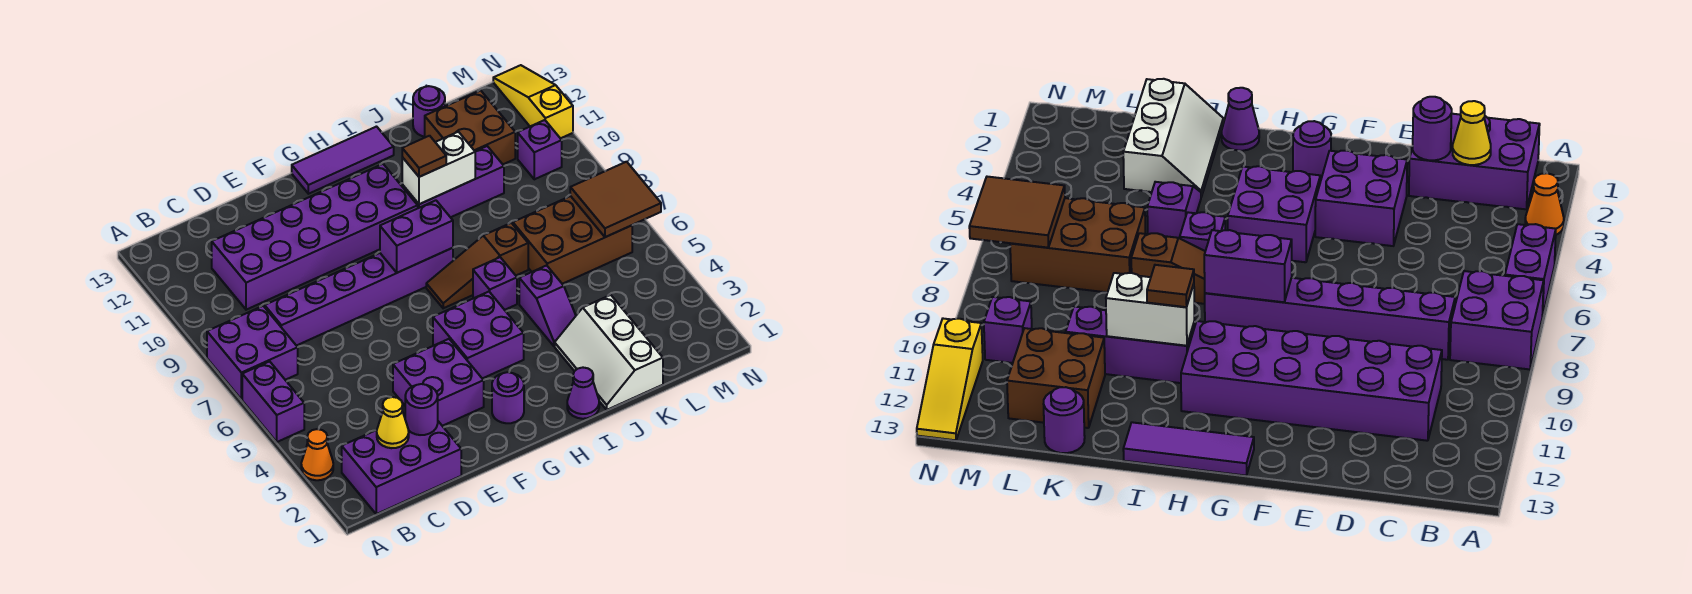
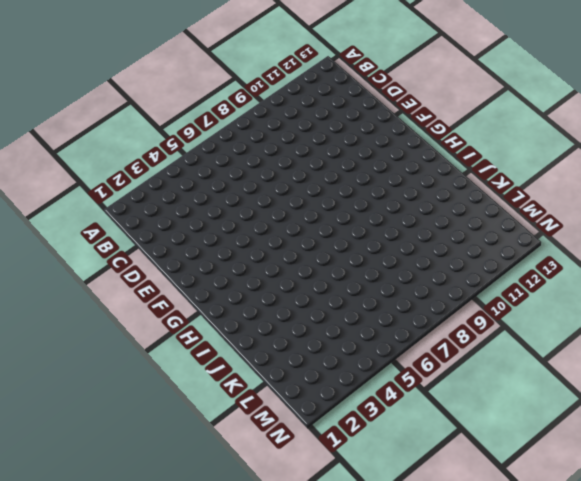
none -> orange 1x1 cone [301,429,333,480]
none -> purple 1x2 brick [242,361,304,442]
none -> purple 2x2 brick [207,306,298,400]

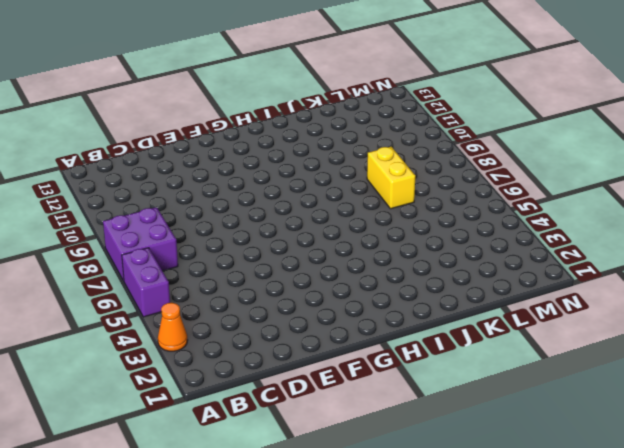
yellow 1x2 brick [367,147,415,209] -> brown 2x3 brick [513,196,632,284]
none -> purple 2x3 brick [342,421,461,514]
none -> purple 1x6 brick [265,248,453,346]
none -> purple 2x6 brick [212,164,418,310]

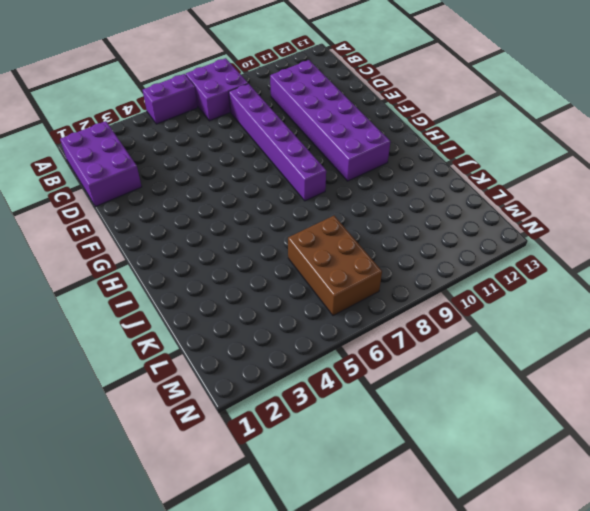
none -> orange 1x1 cone [301,429,333,480]
none -> purple 2x2 brick [393,339,484,426]
none -> purple 1x1 round brick [492,372,524,423]

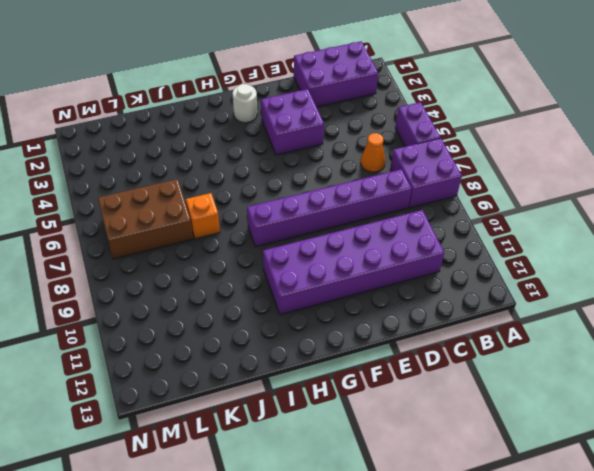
orange 1x1 cone [361,133,385,173] -> orange 1x1 cone moved to [301,429,333,480]
white 1x1 round brick [232,84,257,123] -> purple 1x1 round brick [492,372,524,423]
orange 1x1 brick [186,193,220,239] -> brown 1x3 slope [426,223,528,308]
none -> purple 2x2 brick [433,292,524,379]
none -> purple 1x3 tile [292,127,394,194]
none -> purple 1x1 cone [567,368,599,419]

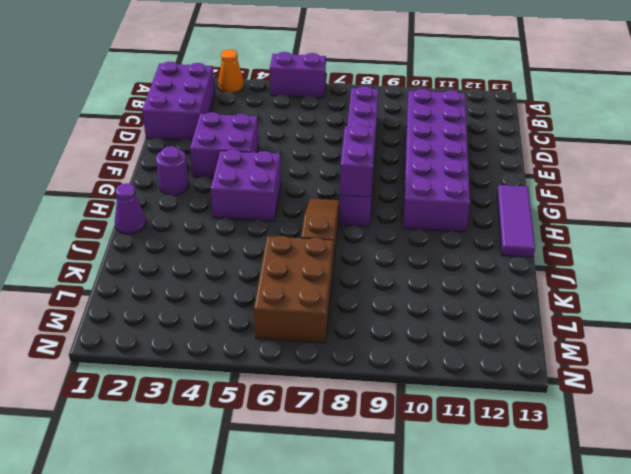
none -> purple 2x2 brick [207,306,298,400]
none -> purple 1x1 brick [473,257,517,310]
none -> purple 1x3 brick [402,146,504,217]

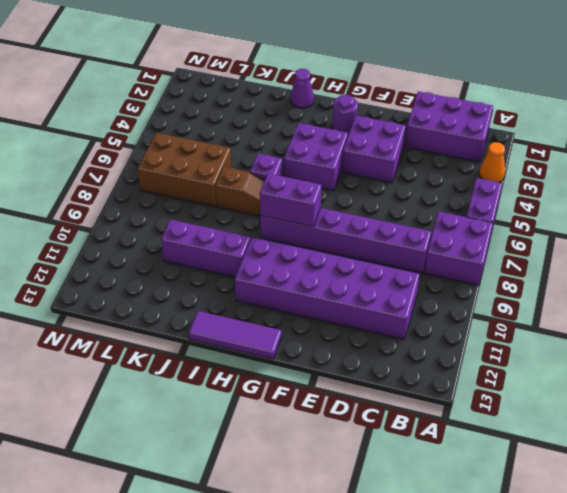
none -> white 2x3 slope [555,295,663,410]
none -> purple 1x2 slope [519,265,576,346]
none -> brown 2x2 brick [425,90,515,164]

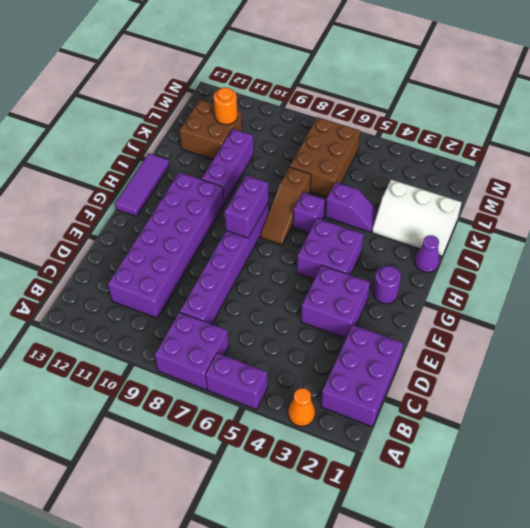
orange 1x1 round brick [214,87,237,125] -> none
none -> purple 1x1 round brick [413,86,445,137]
none -> purple 1x1 brick [518,120,562,179]
none -> yellow 1x3 slope [493,65,573,138]

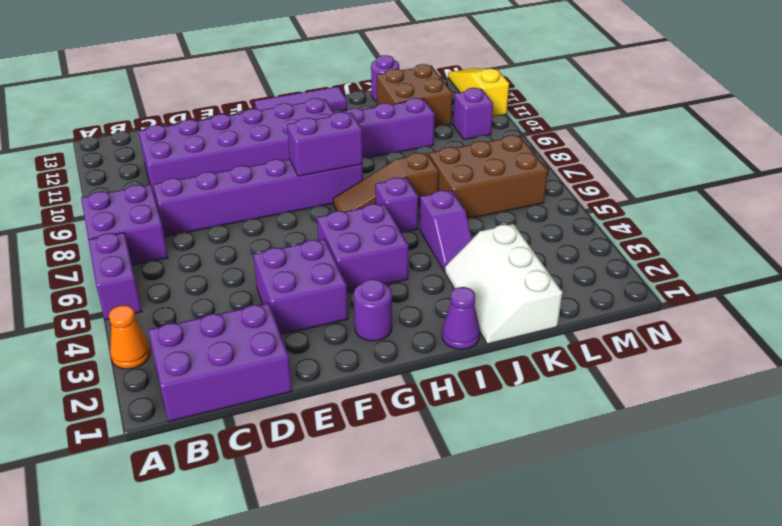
none -> yellow 1x1 cone [377,397,409,448]
none -> purple 1x1 round brick [405,384,438,435]
none -> white 1x2 brick [402,132,475,204]

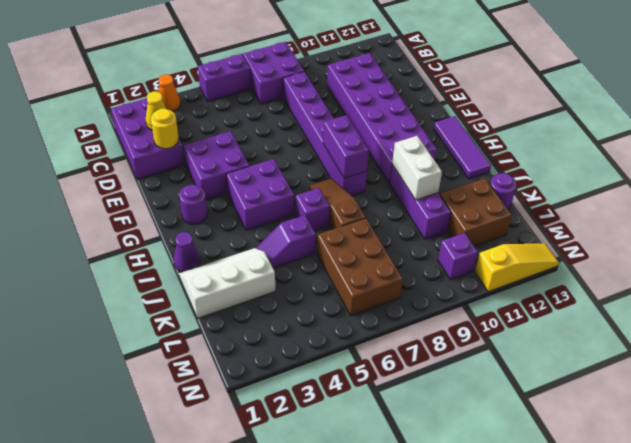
yellow 1x1 round brick [151,108,179,149] -> purple 1x1 round brick [405,384,438,435]
none -> brown 2x2 tile [570,162,661,237]
none -> brown 1x1 tile [402,136,446,177]

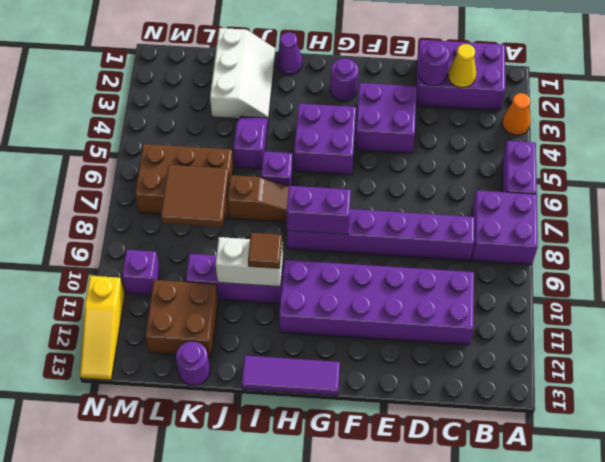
brown 2x2 tile [161,165,229,227] -> brown 2x2 tile moved to [570,162,661,237]

